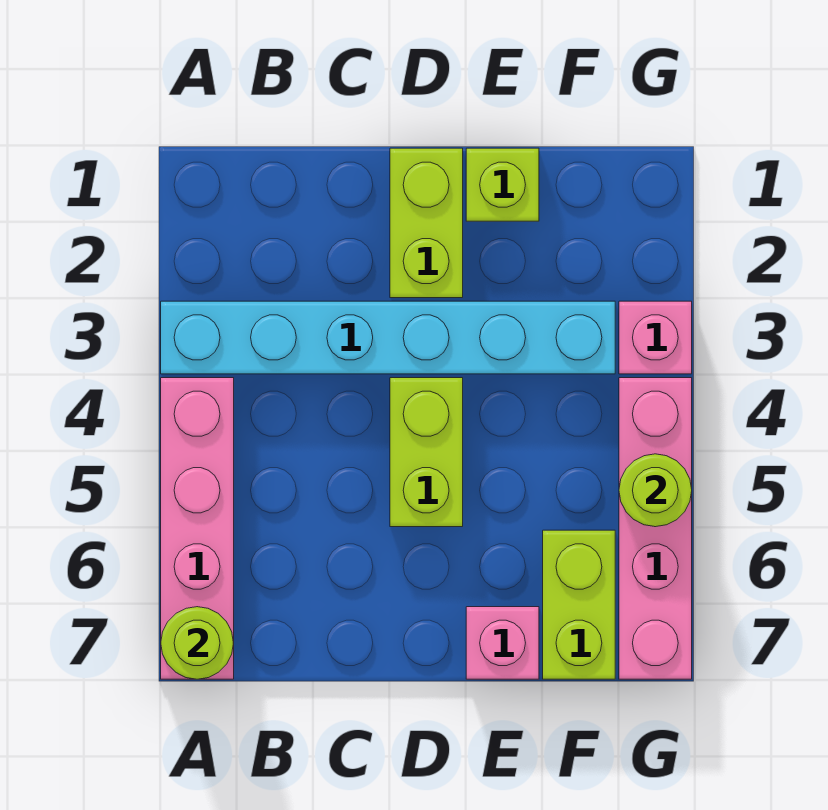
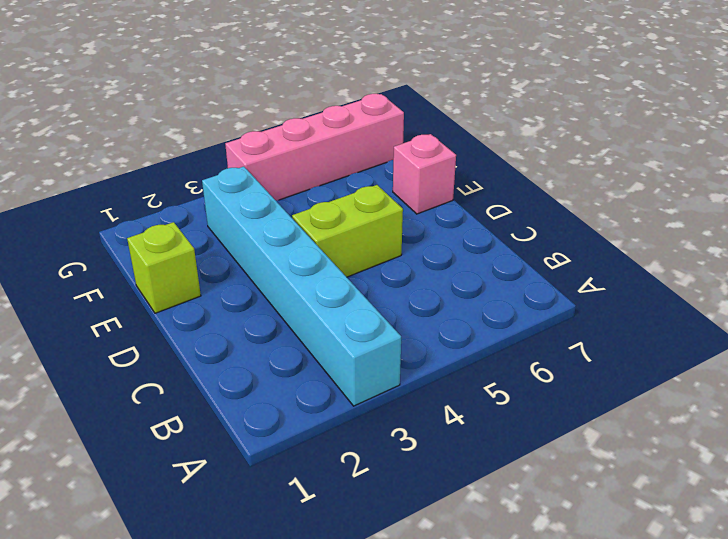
none -> pink 1x4 brick [161,378,234,679]
none -> lime 1x2 brick [390,148,463,298]

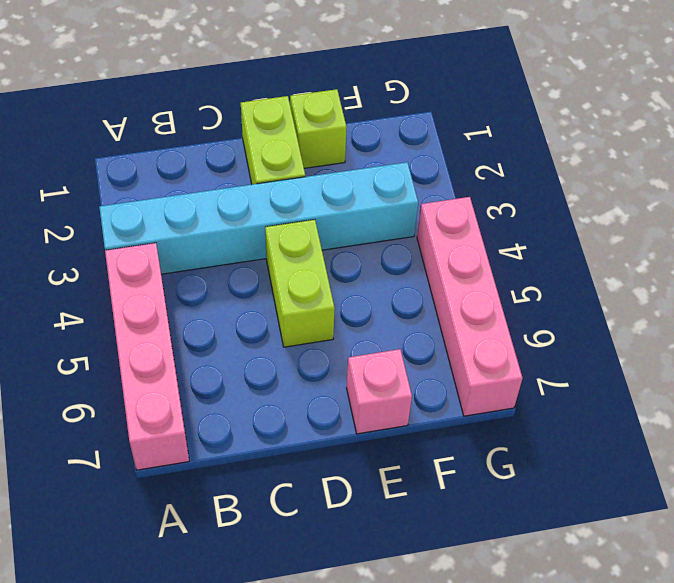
none -> lime 1x2 brick [543,530,615,679]
none -> pink 1x1 brick [619,301,692,374]

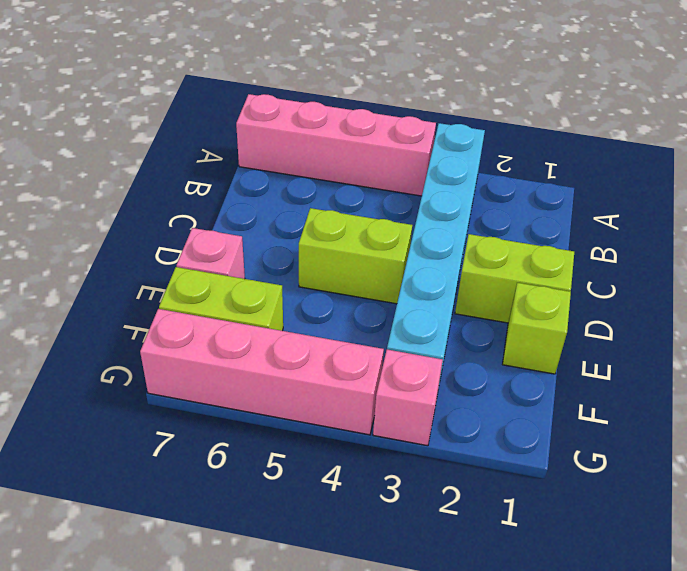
none -> lime 1x1 round brick [161,607,233,679]
none -> lime 1x1 round brick [619,454,692,527]

